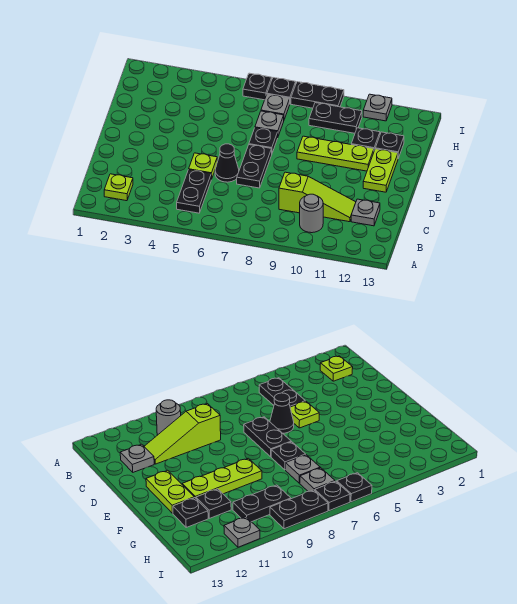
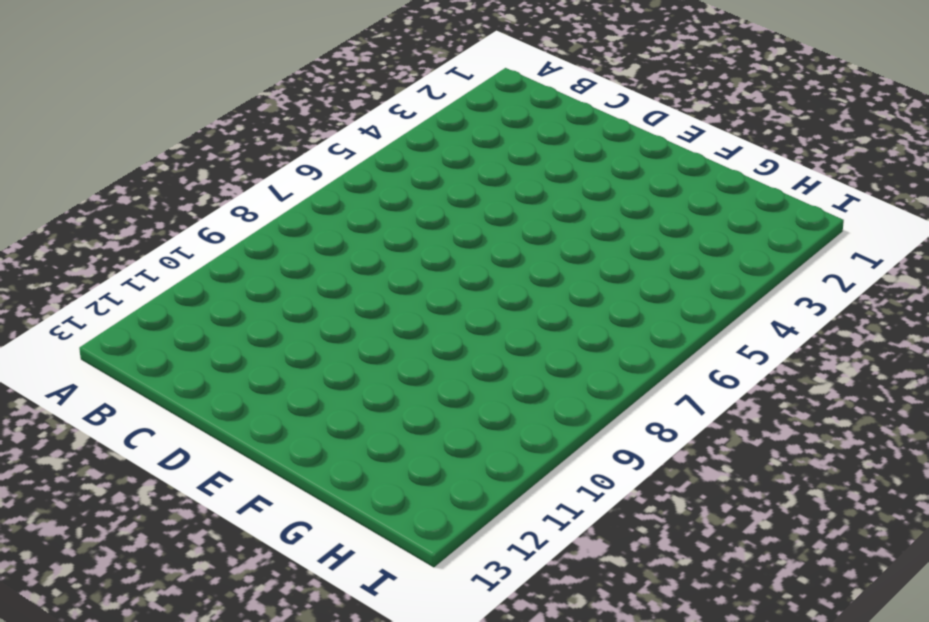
none -> lime 1x1 plate [104,174,133,201]
none -> black 1x2 plate [177,170,211,213]
none -> grey 1x1 round brick [300,194,323,233]

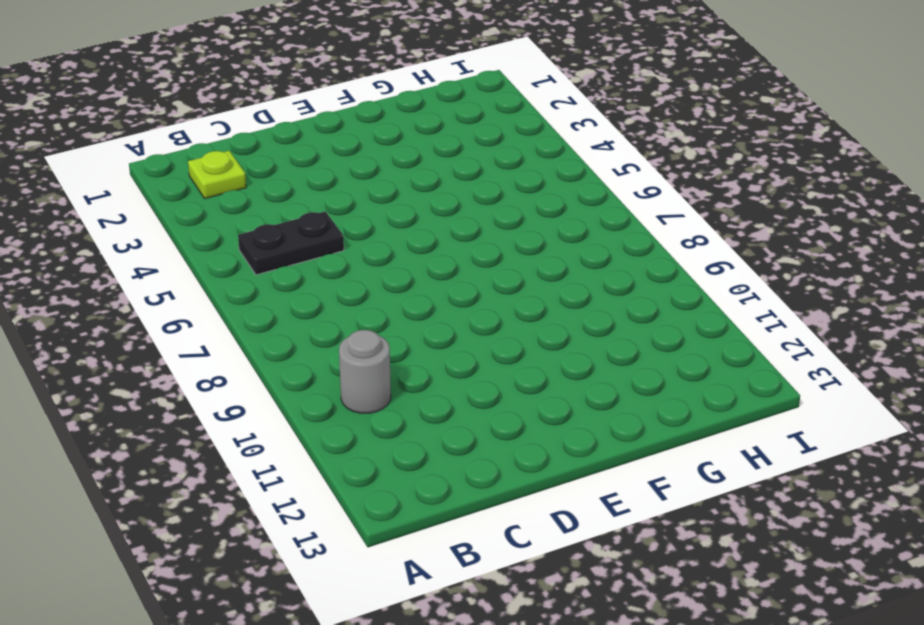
none -> lime 1x3 slope [279,172,356,222]
none -> grey 1x1 plate [351,199,380,226]
none -> lime 1x1 plate [189,153,217,179]

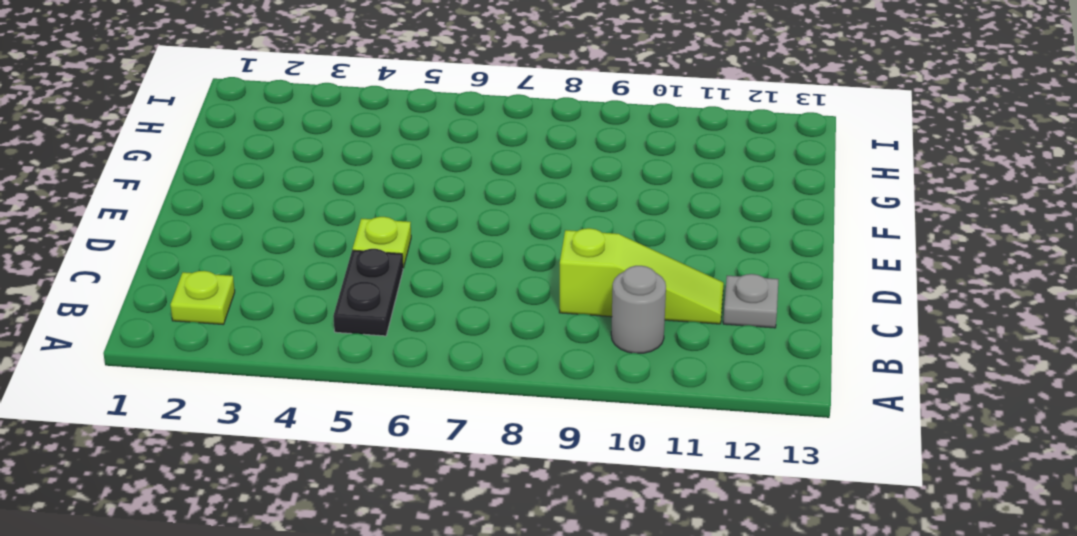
none -> black 1x1 cone [215,144,239,182]
none -> black 1x2 plate [237,145,272,188]
none -> lime 1x2 plate [363,149,398,192]

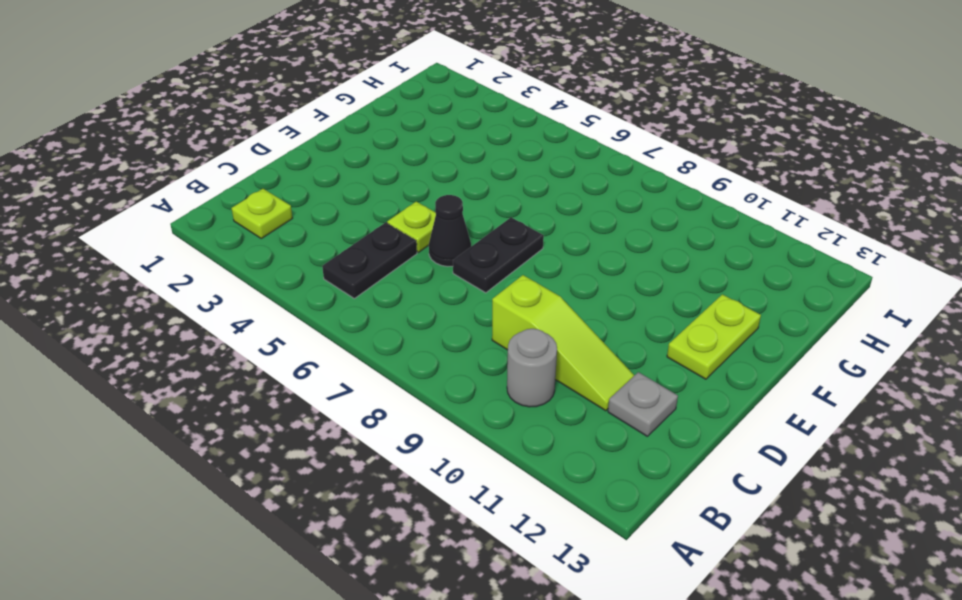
none -> black 1x1 plate [249,128,278,153]
none -> lime 1x3 plate [297,136,374,171]
none -> grey 1x1 plate [255,111,284,136]

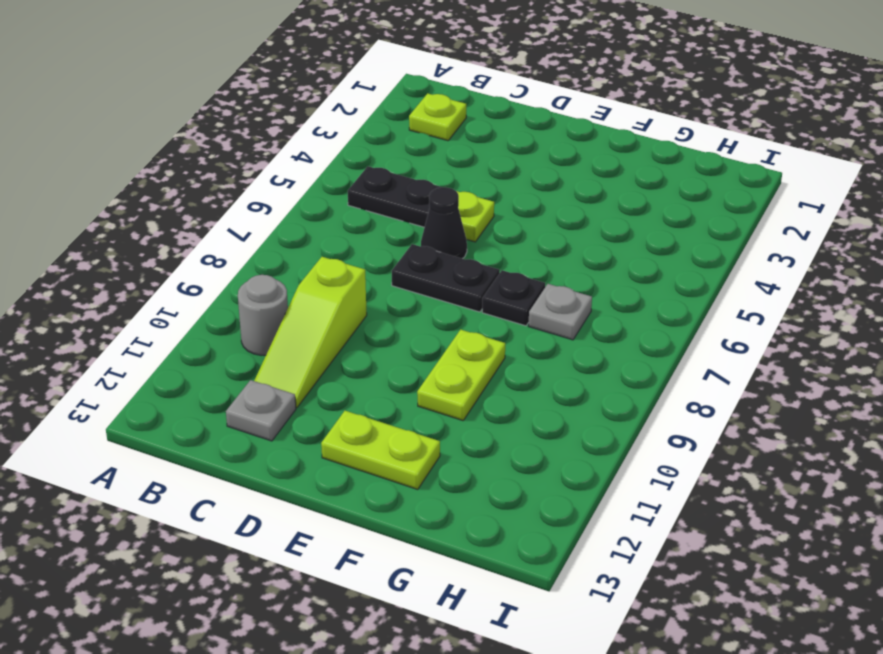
lime 1x2 plate [417,330,505,420] -> lime 1x3 plate [297,136,374,171]
none -> black 1x1 plate [351,128,380,150]
none -> black 1x1 plate [375,132,404,158]
none -> grey 1x1 plate [261,94,290,119]

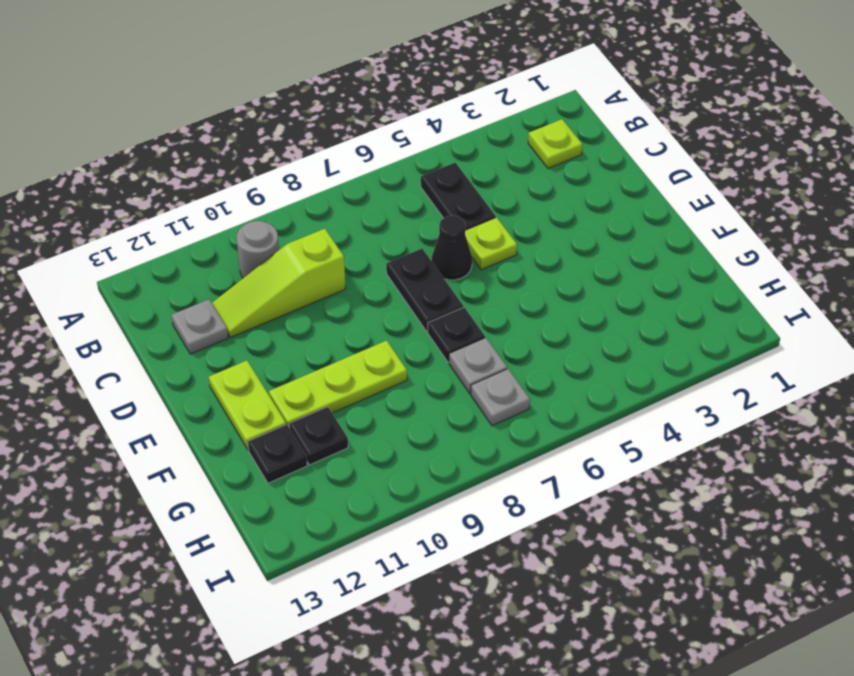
none -> black 1x2 plate [309,103,362,133]
none -> black 1x1 plate [243,73,272,100]
none -> black 1x1 plate [267,78,296,103]

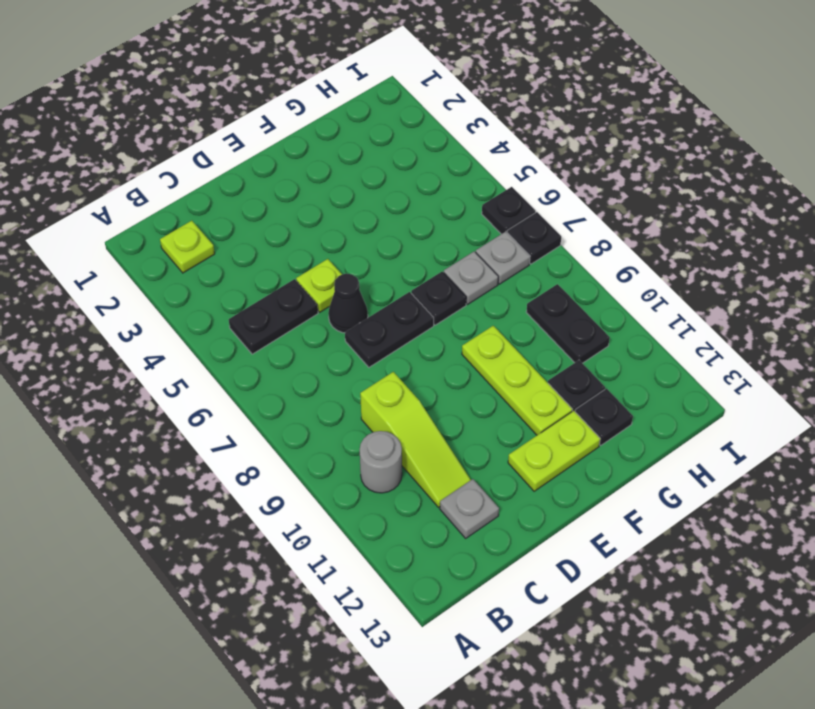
none -> black 1x2 plate [291,82,344,108]
none -> grey 1x1 plate [363,94,392,121]

